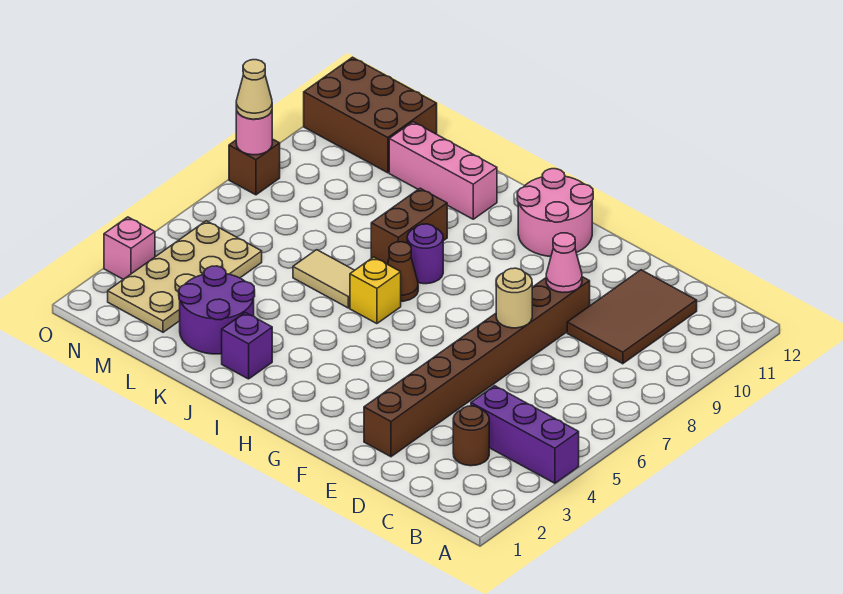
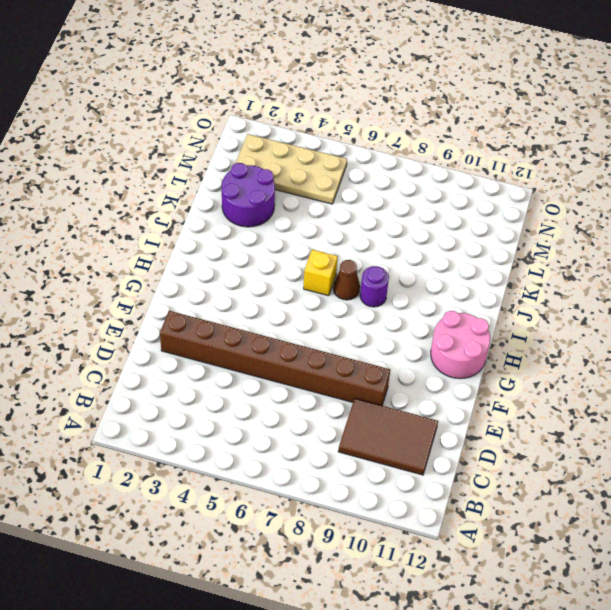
none -> purple 1x3 brick [471,386,579,483]
none -> brown 1x1 round brick [453,406,489,466]
none -> purple 1x1 brick [222,312,272,379]

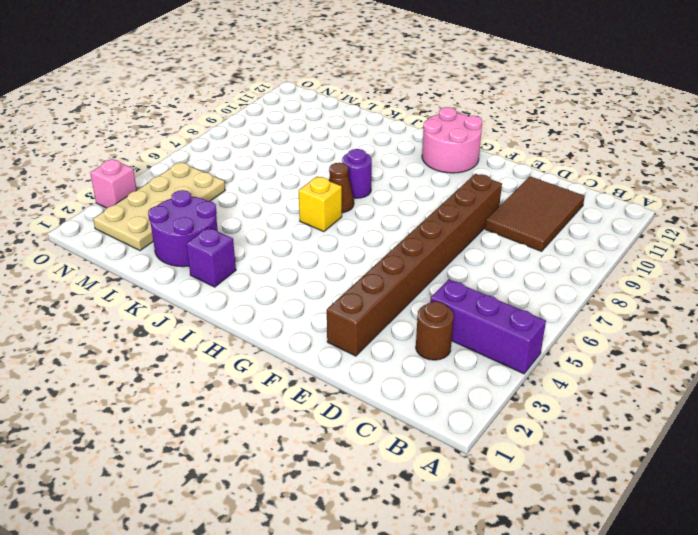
none -> tan 1x2 tile [293,250,354,308]
none -> brown 1x2 brick [371,188,447,264]
none -> pink 1x3 brick [389,122,497,219]

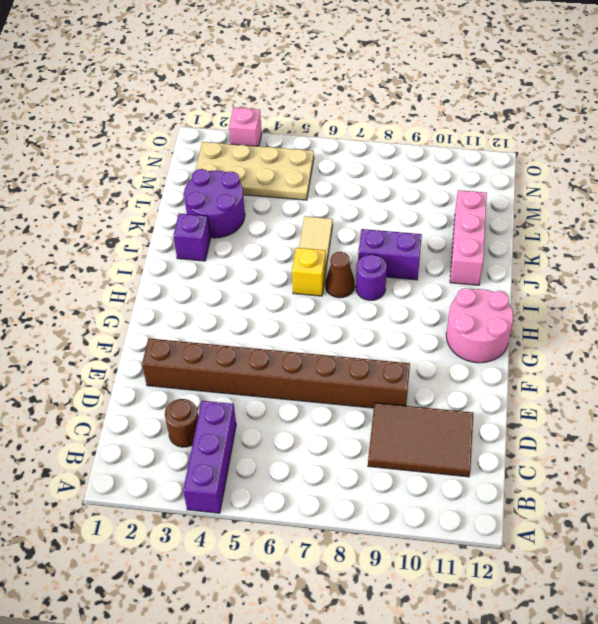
purple 1x2 brick [358,229,422,280] -> brown 1x2 brick [371,188,447,264]
none -> brown 2x3 brick [304,57,437,173]
none -> brown 1x1 brick [229,139,280,195]
none -> tan 1x1 round brick [496,268,532,328]

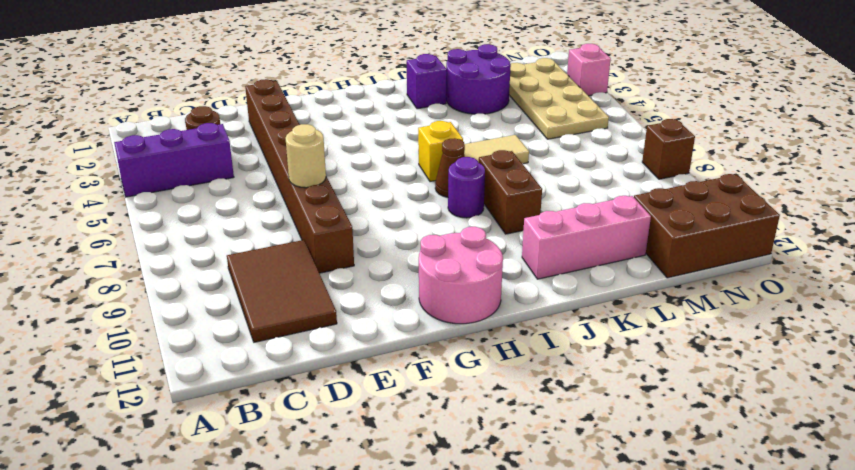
none -> pink 1x1 cone [546,233,582,293]
none -> pink 1x1 round brick [236,109,272,155]
none -> tan 1x1 cone [236,60,272,119]

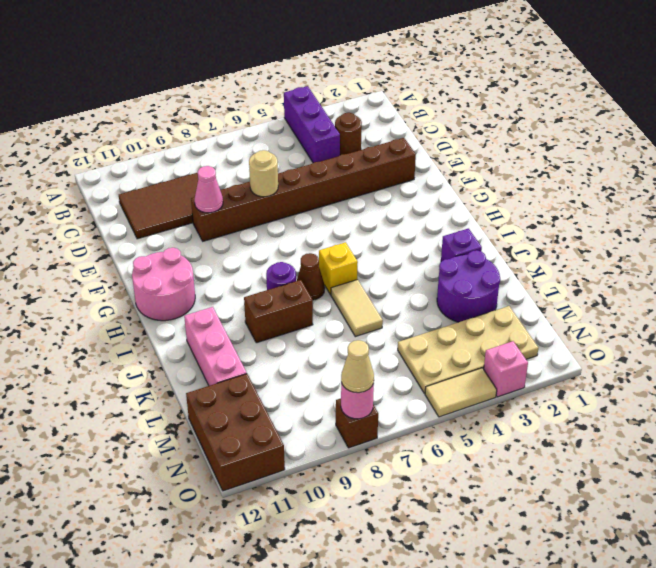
tan 1x2 tile [425,368,497,417] -> none

